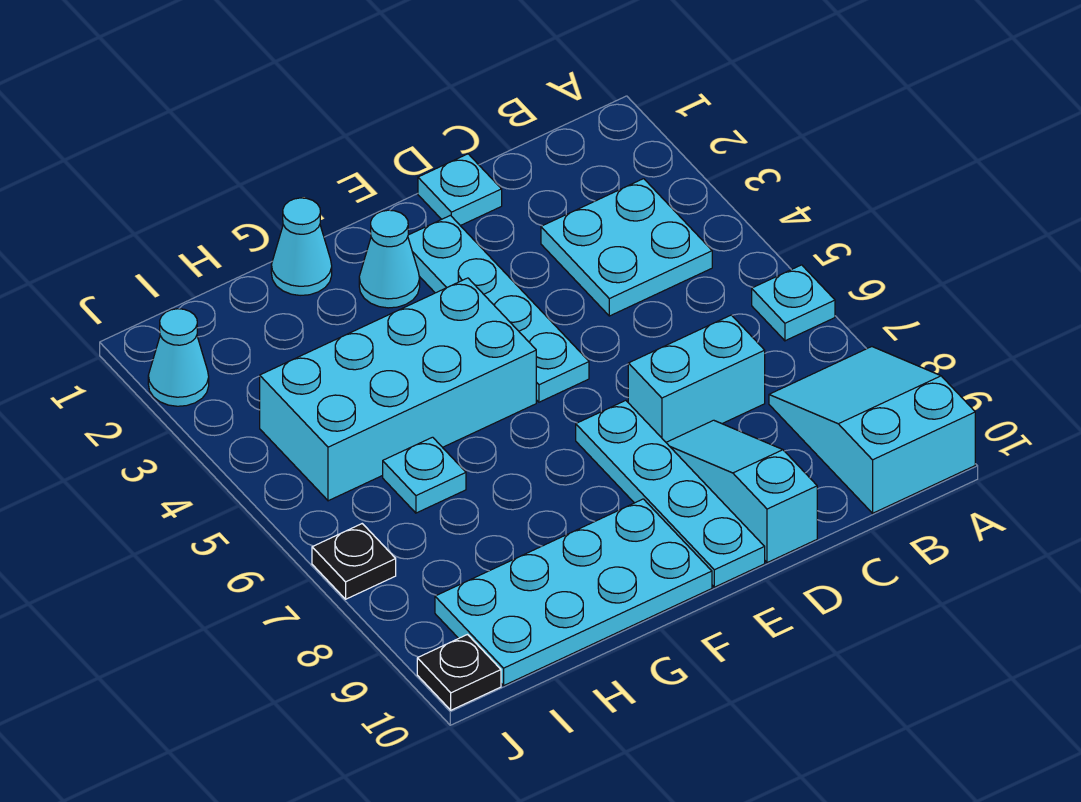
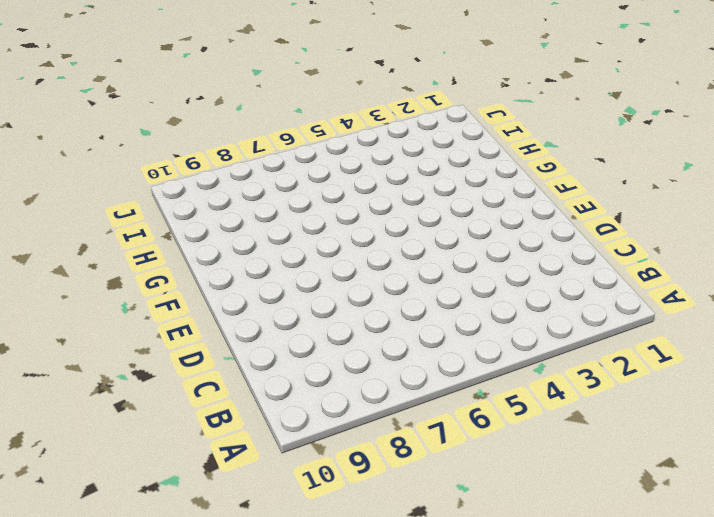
none -> cyan 1x1 plate [752,265,835,341]
none -> cyan 2x3 slope [769,347,975,513]
none -> cyan 2x2 plate [541,179,712,316]

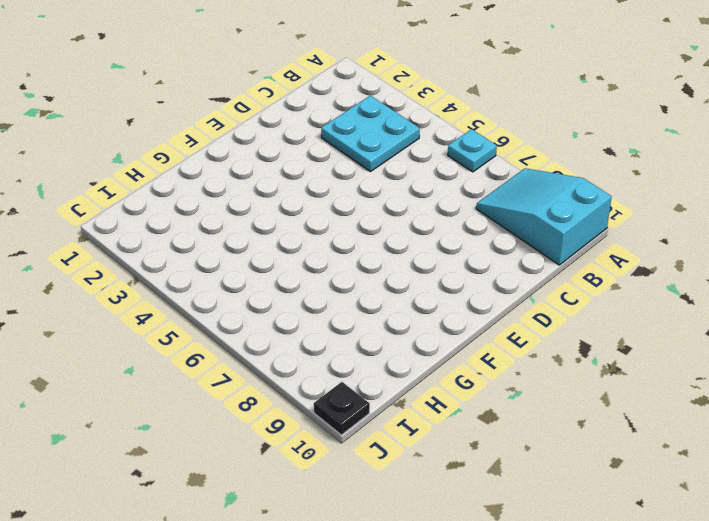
none -> cyan 1x2 brick [628,315,765,442]
none -> cyan 1x1 plate [418,154,502,226]
none -> cyan 1x3 slope [666,420,817,563]

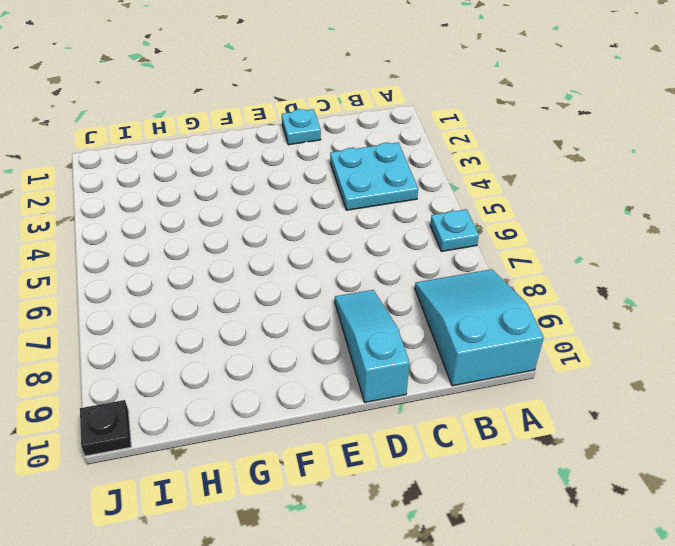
none -> cyan 1x2 brick [628,315,765,442]
none -> cyan 1x4 plate [408,215,589,402]
none -> cyan 1x4 plate [576,400,765,587]

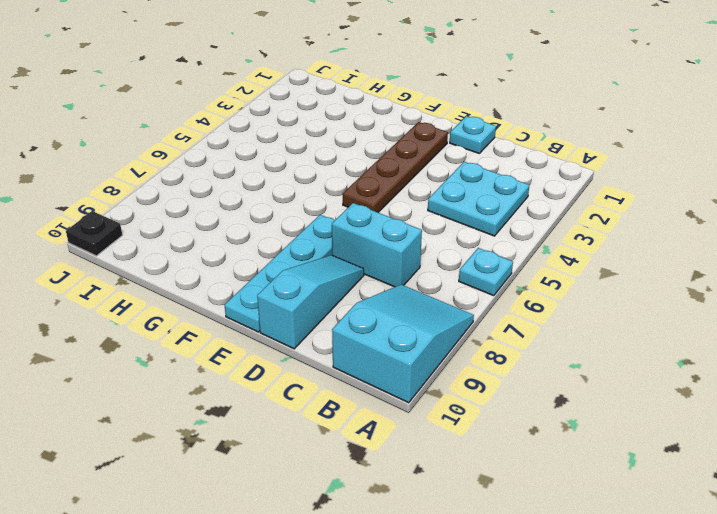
brown 1x4 plate [343,122,448,212] -> cyan 1x4 plate [408,215,589,402]
none -> cyan 1x1 cone [359,210,420,308]
none -> cyan 2x4 brick [260,278,536,501]
none -> cyan 2x4 plate [435,499,712,686]

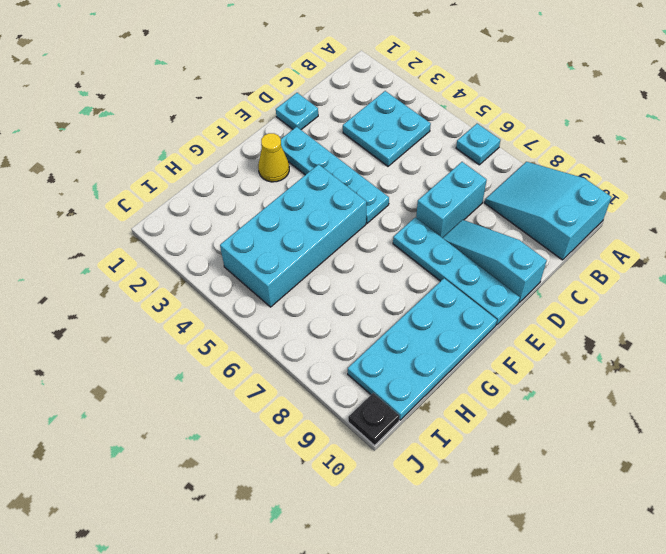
yellow 1x1 cone [258,133,289,182] -> cyan 1x1 cone [359,210,420,308]
none -> cyan 1x1 cone [271,198,332,295]
none -> cyan 1x1 plate [383,437,466,513]
none -> cyan 1x1 cone [148,309,209,406]

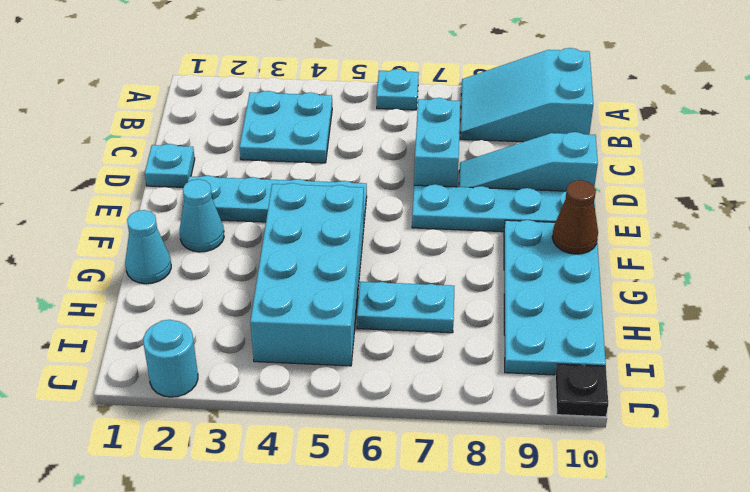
brown 1x1 cone [552,180,598,254] -> none
cyan 1x2 plate [357,282,454,333] -> cyan 1x1 plate [383,437,466,513]
cyan 1x1 round brick [143,320,198,397] -> cyan 1x1 cone [148,309,209,406]
none -> black 1x1 plate [312,524,396,599]

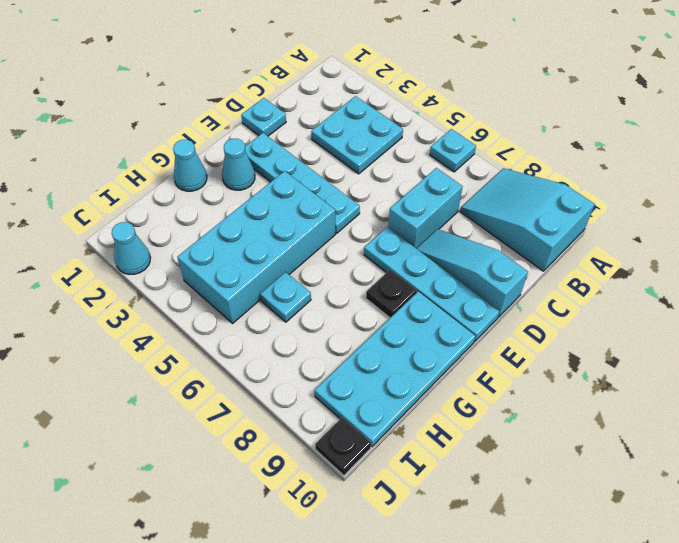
black 1x1 plate [366,270,417,318] -> black 1x1 plate moved to [312,524,396,599]

